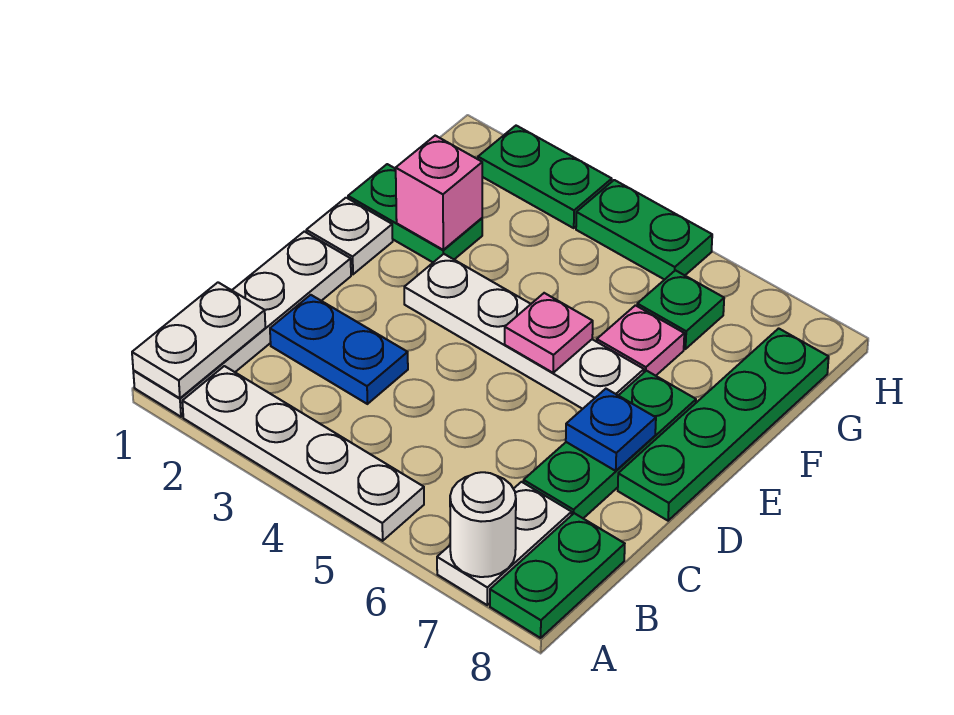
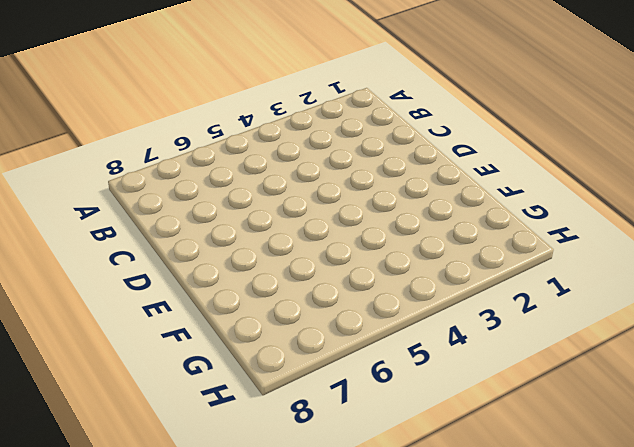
none -> white 1x4 plate [133,232,351,417]
none -> white 1x4 plate [182,366,424,541]
none -> white 1x2 plate [437,482,572,605]

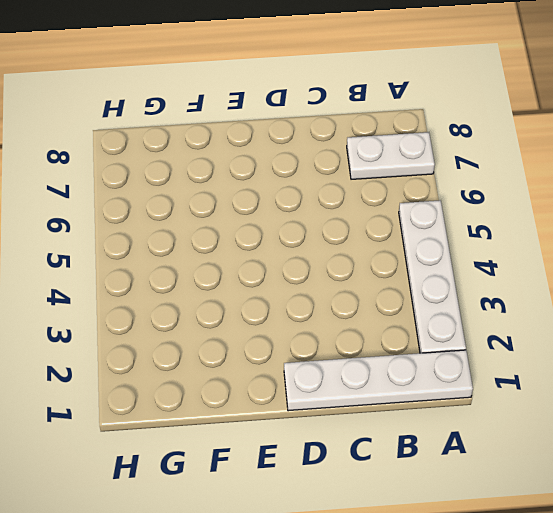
none -> green 1x2 plate [490,513,625,638]
none -> blue 1x2 plate [270,295,408,404]
none -> green 1x3 plate [523,371,696,518]

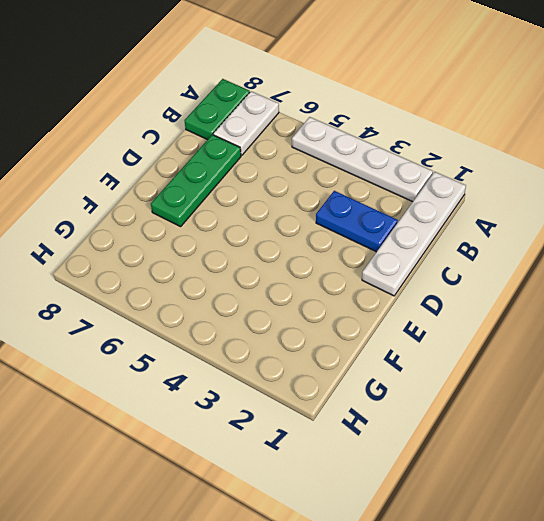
none -> green 1x4 plate [618,328,829,521]
none -> white 1x1 plate [306,198,393,274]
none -> white 1x4 plate [404,254,644,409]

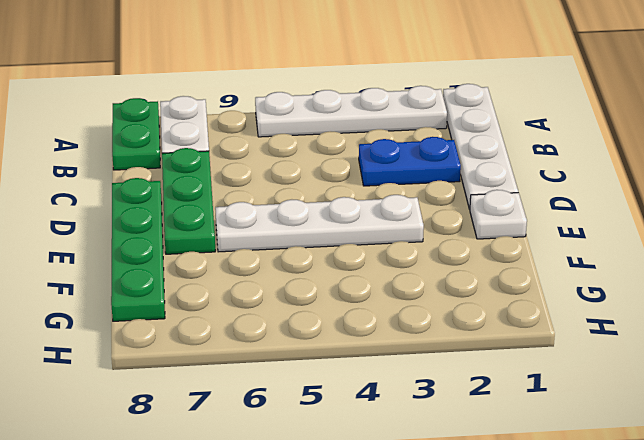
none -> green 1x2 plate [348,164,482,262]
none -> pink 1x1 plate [597,305,684,376]
none -> green 1x1 plate [637,270,724,349]

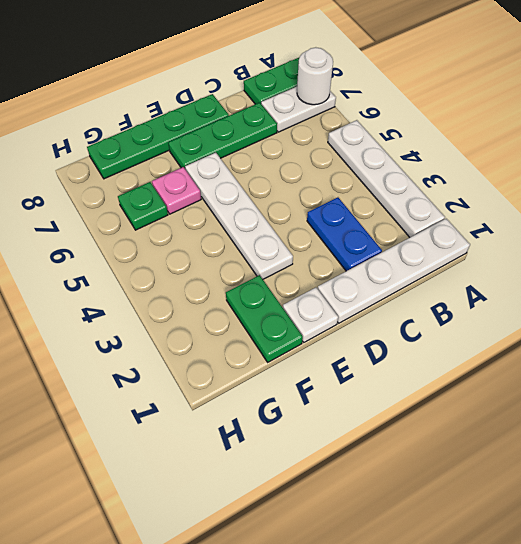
none -> green 1x2 plate [478,126,612,228]
none -> green 1x2 plate [576,180,712,280]
none -> white 1x2 plate [132,282,265,398]

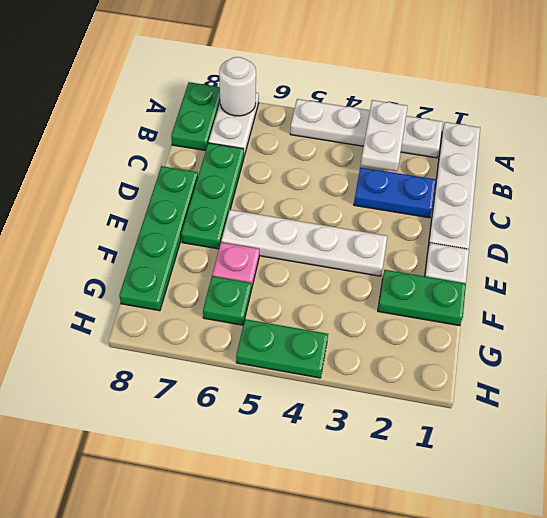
white 1x2 plate [361,100,407,171] -> white 1x2 plate moved to [132,282,265,398]
none -> green 1x2 plate [478,126,612,228]
none -> blue 1x1 plate [566,389,656,471]
none -> pink 1x1 plate [505,293,593,373]

